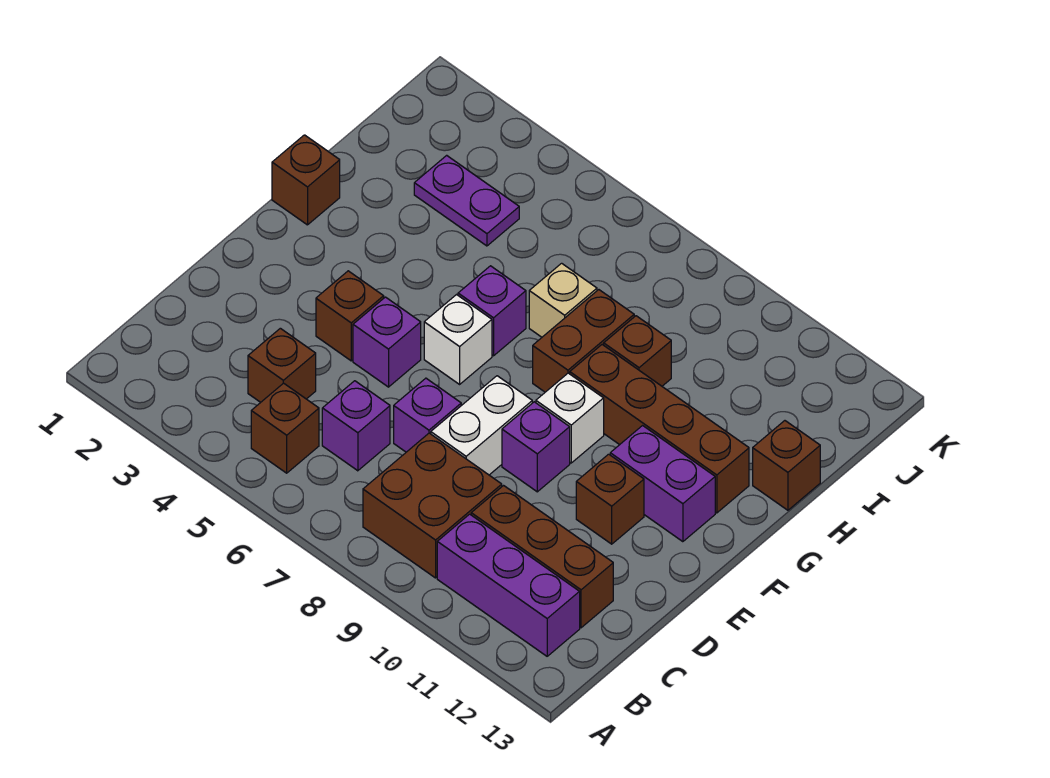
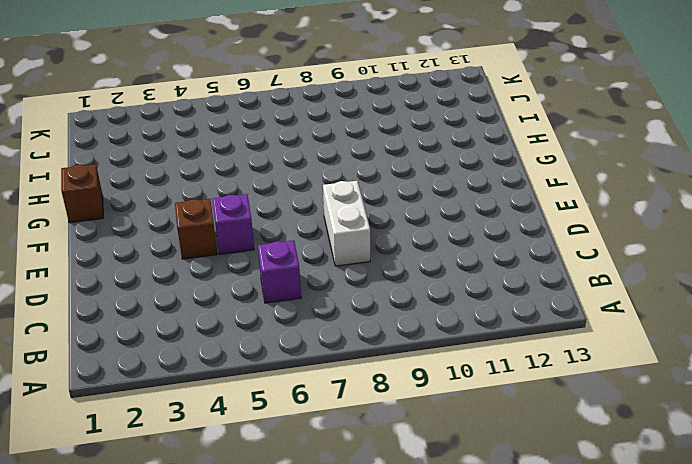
none -> brown 1x1 brick [251,383,319,473]
none -> brown 2x2 brick [363,433,502,578]
none -> purple 1x3 brick [437,514,580,656]

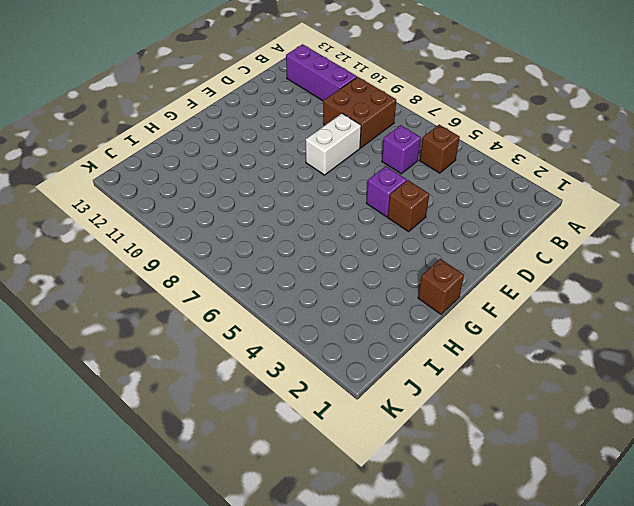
none -> brown 1x1 brick [248,328,316,402]
none -> brown 1x3 brick [471,486,613,628]
none -> purple 1x1 brick [394,378,461,452]

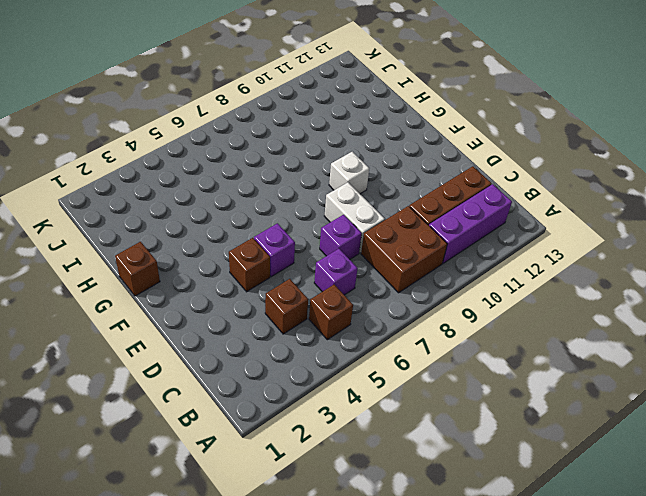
none -> purple 1x1 brick [502,402,570,492]
none -> brown 1x1 brick [576,454,644,544]
none -> white 1x1 brick [424,295,492,384]

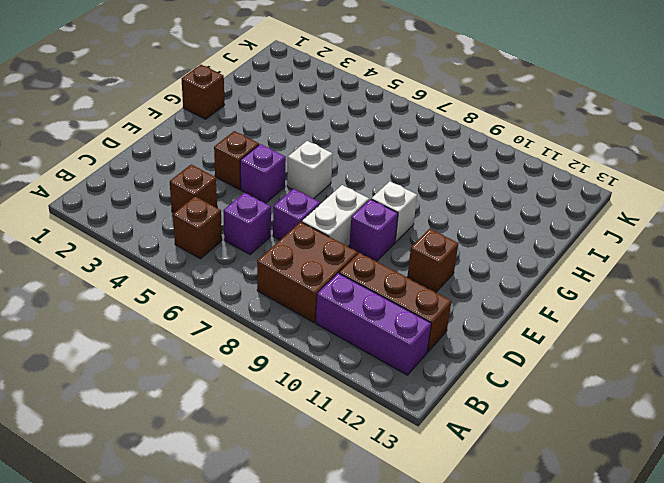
none -> purple 1x2 brick [610,426,715,542]
none -> purple 1x1 brick [458,266,526,356]
none -> brown 1x2 brick [533,290,634,392]

